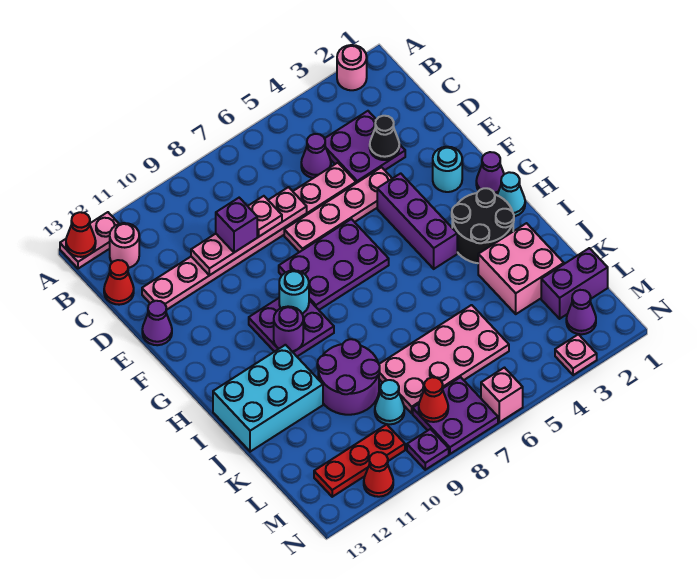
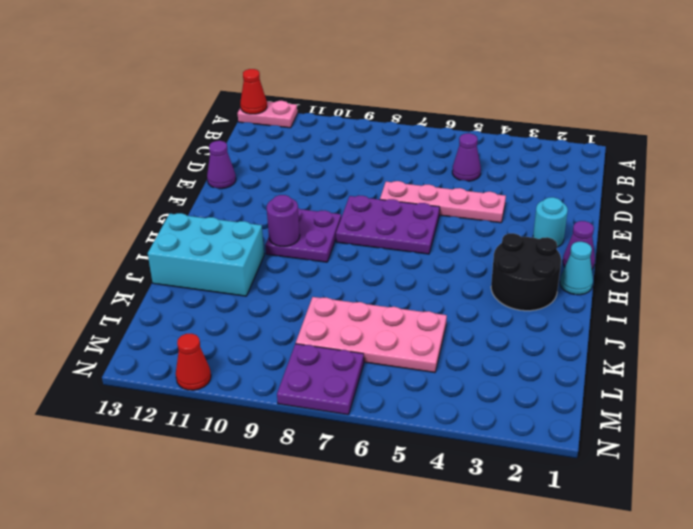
none -> pink 1x1 round brick [337,45,367,90]
none -> pink 1x1 round brick [110,223,139,268]
none -> purple 2x2 plate [325,111,405,183]
none -> red 1x1 cone [104,260,134,305]

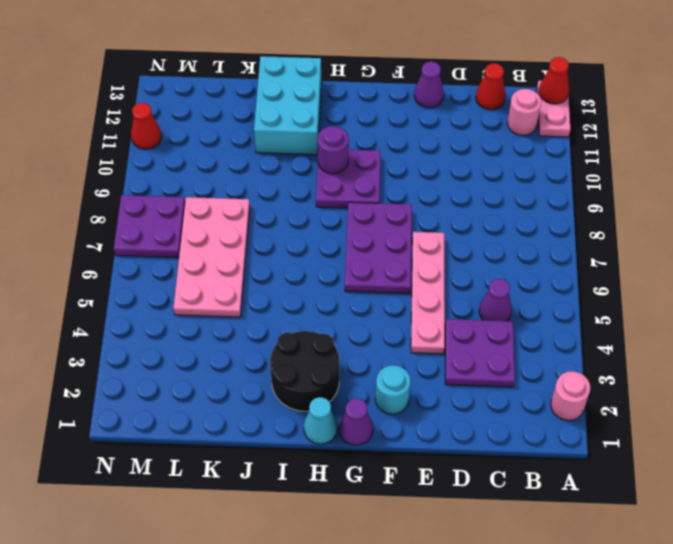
none -> pink 1x8 plate [142,163,356,310]
none -> purple 1x3 brick [377,173,457,269]
none -> pink 2x2 brick [478,223,564,314]
none -> purple 2x2 round brick [317,339,380,415]

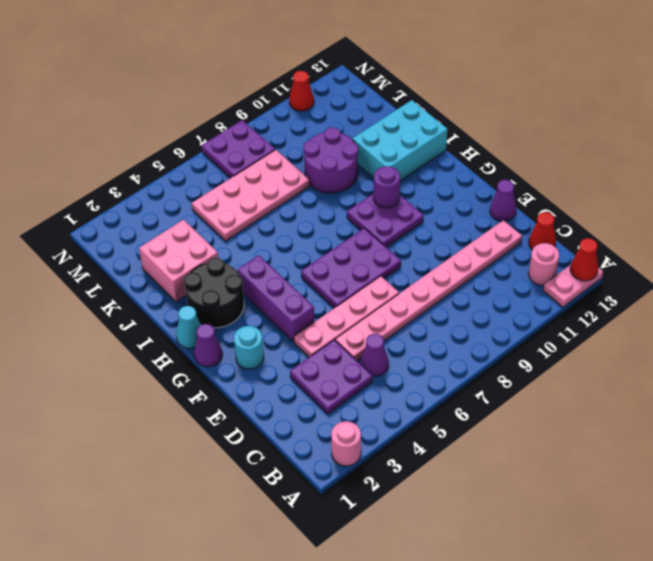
none -> purple 1x2 brick [541,248,608,319]
none -> cyan 1x1 cone [375,380,404,424]
none -> purple 1x1 cone [566,290,596,334]
none -> red 1x3 plate [314,424,405,497]

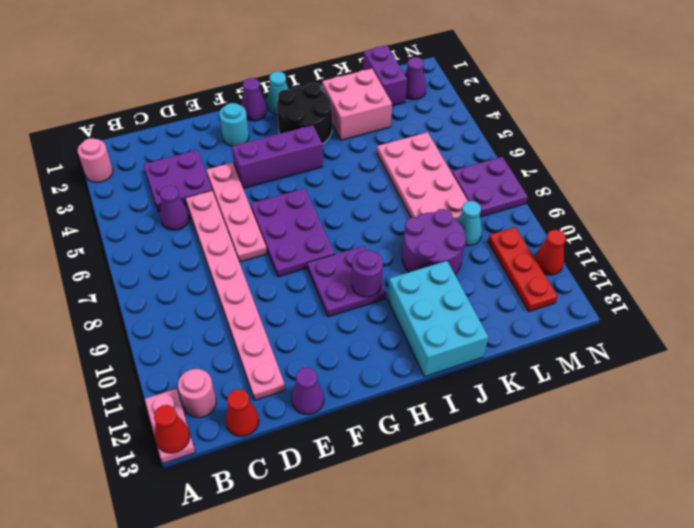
none -> pink 1x1 plate [555,334,597,375]
none -> pink 1x1 brick [481,368,523,422]
none -> purple 1x1 plate [407,429,449,470]
none -> black 1x1 cone [370,116,399,160]

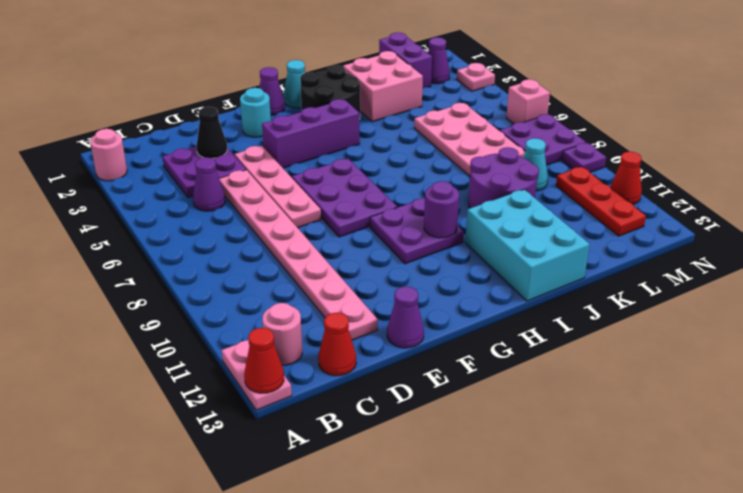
none -> pink 1x4 plate [191,187,307,275]
none -> cyan 1x1 round brick [279,270,309,313]
none -> red 1x1 cone [419,377,448,422]
none -> pink 1x1 plate [248,196,282,236]

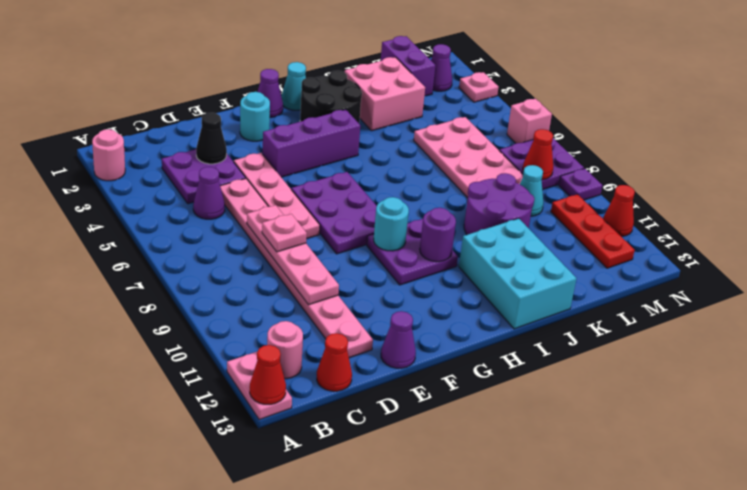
none -> purple 1x1 brick [216,198,257,252]

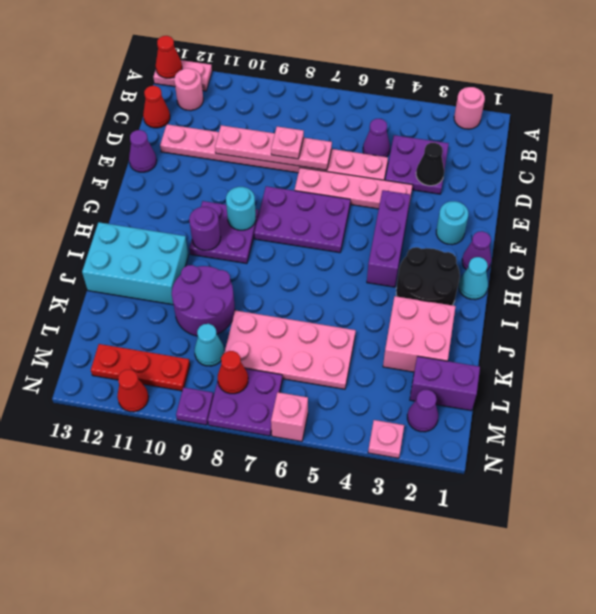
none -> purple 1x1 brick [216,198,257,252]

